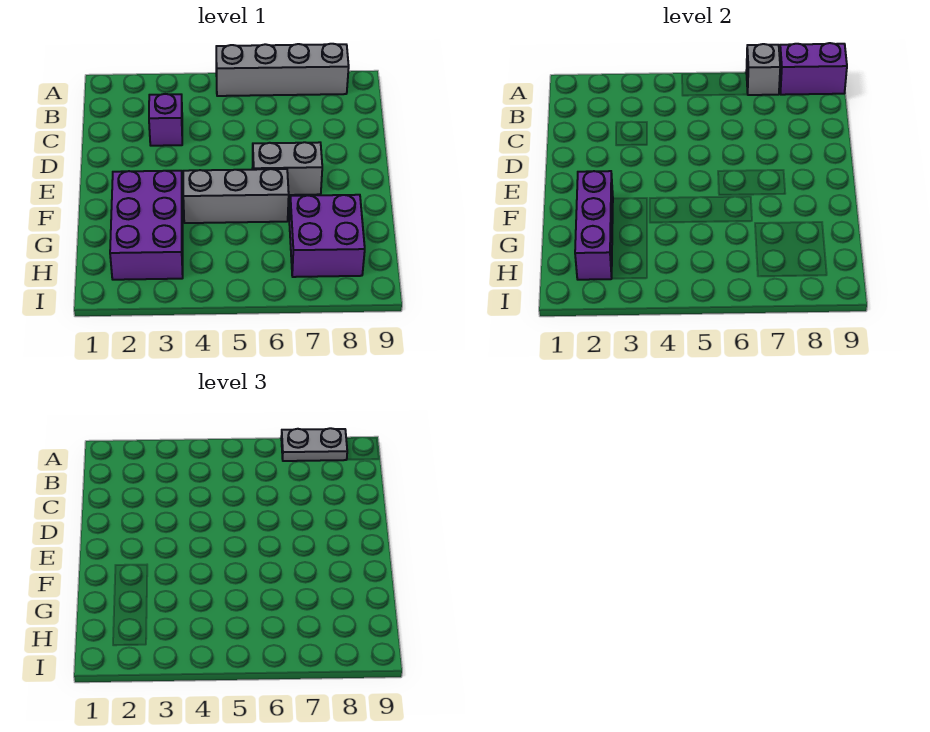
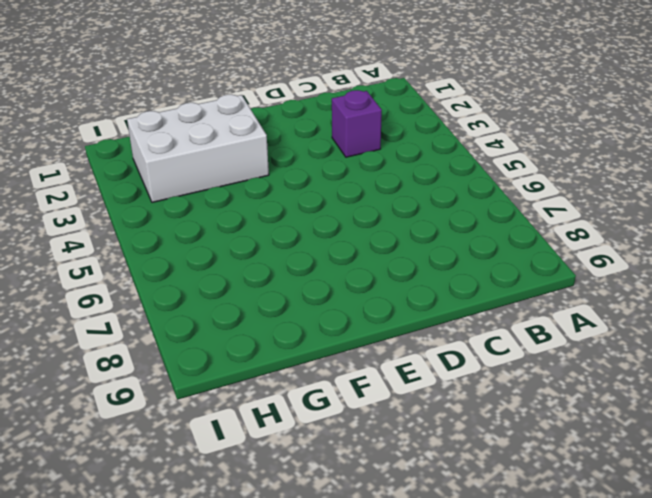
white 2x3 brick [127,95,269,202] -> purple 2x3 brick [110,171,183,280]
none -> grey 1x4 brick [216,44,349,96]
none -> grey 1x2 brick [252,142,322,195]

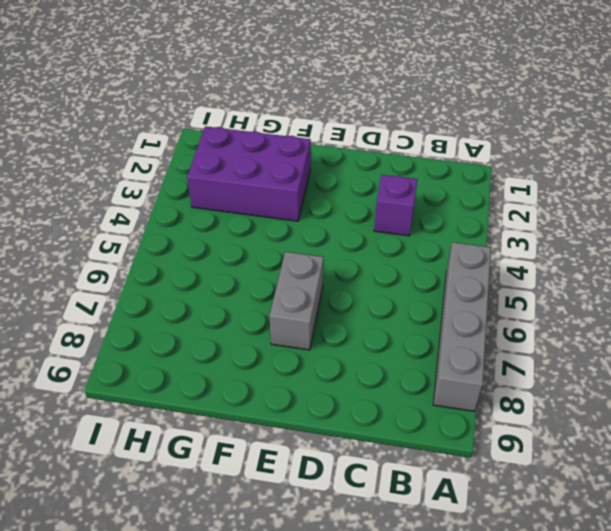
none -> grey 1x3 brick [183,169,289,223]
none -> purple 2x2 brick [289,195,365,277]

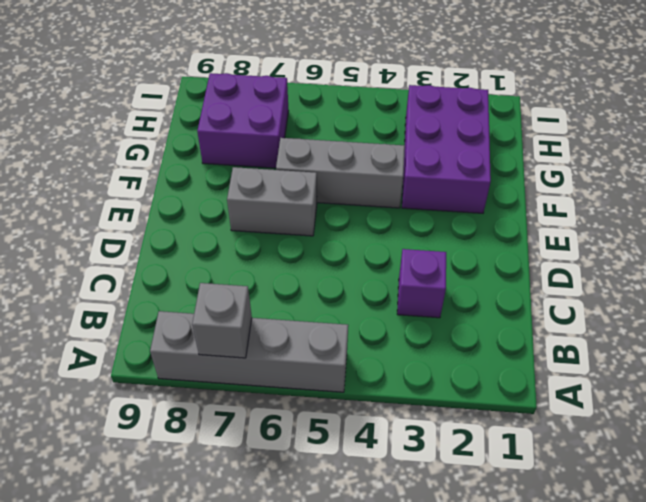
none -> purple 1x2 brick [780,43,847,95]
none -> purple 1x3 brick [575,171,613,280]

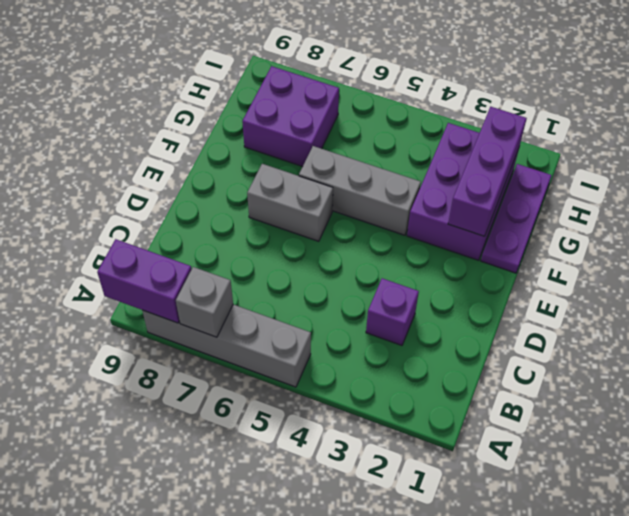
purple 1x3 plate [481,164,552,273] -> none
none -> grey 1x2 plate [281,428,347,461]

